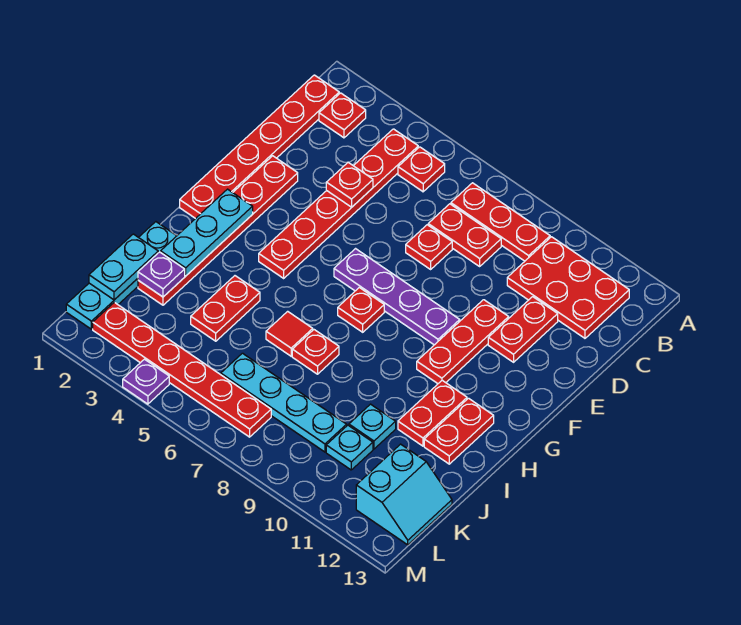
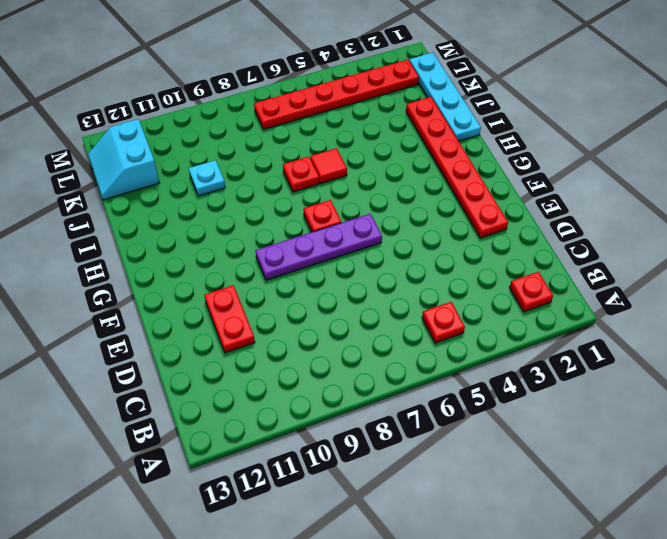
none -> red 1x6 plate [180,75,339,219]
none -> red 1x6 plate [259,129,418,278]
none -> red 1x3 plate [451,183,550,261]

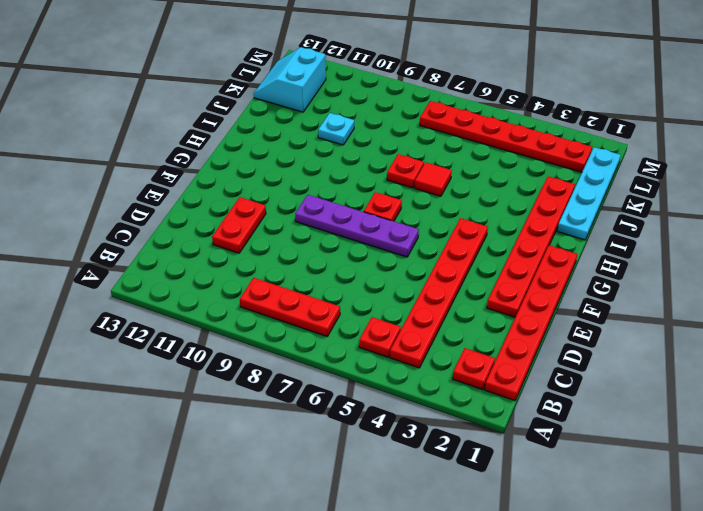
none -> red 2x3 plate [507,237,629,338]
none -> red 1x2 plate [428,204,501,266]
none -> red 1x1 plate [406,225,452,269]

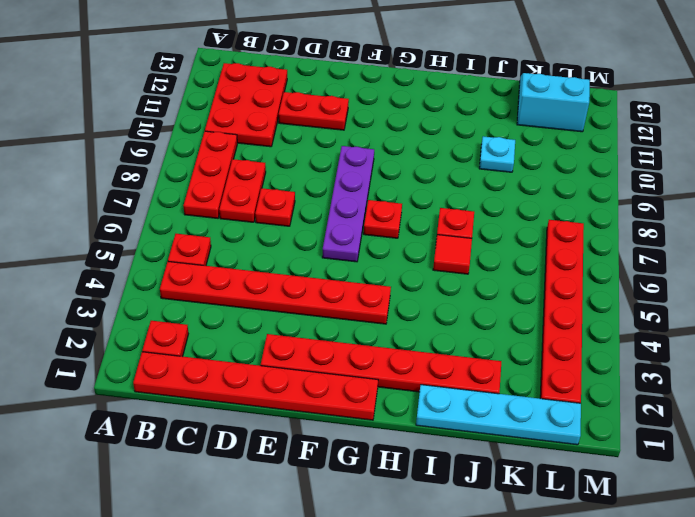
none -> red 1x3 plate [417,300,509,384]
none -> red 1x2 plate [398,380,467,446]
none -> red 1x2 plate [424,398,494,464]

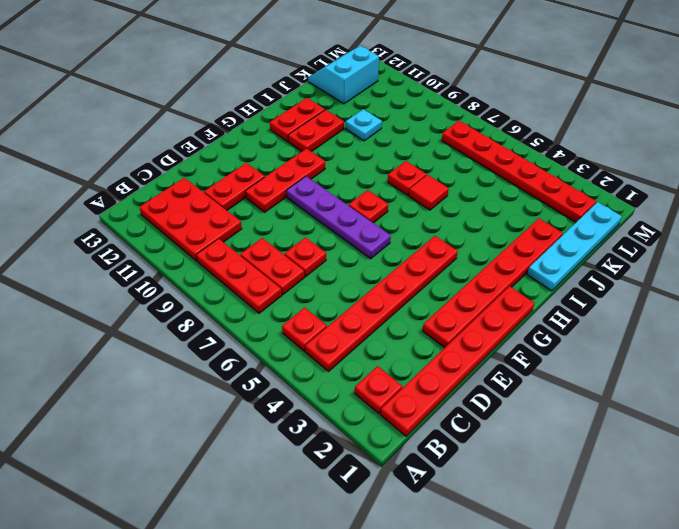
none -> red 1x2 plate [191,276,260,341]
none -> cyan 1x4 plate [221,353,347,452]
none -> cyan 1x1 plate [326,425,373,470]

